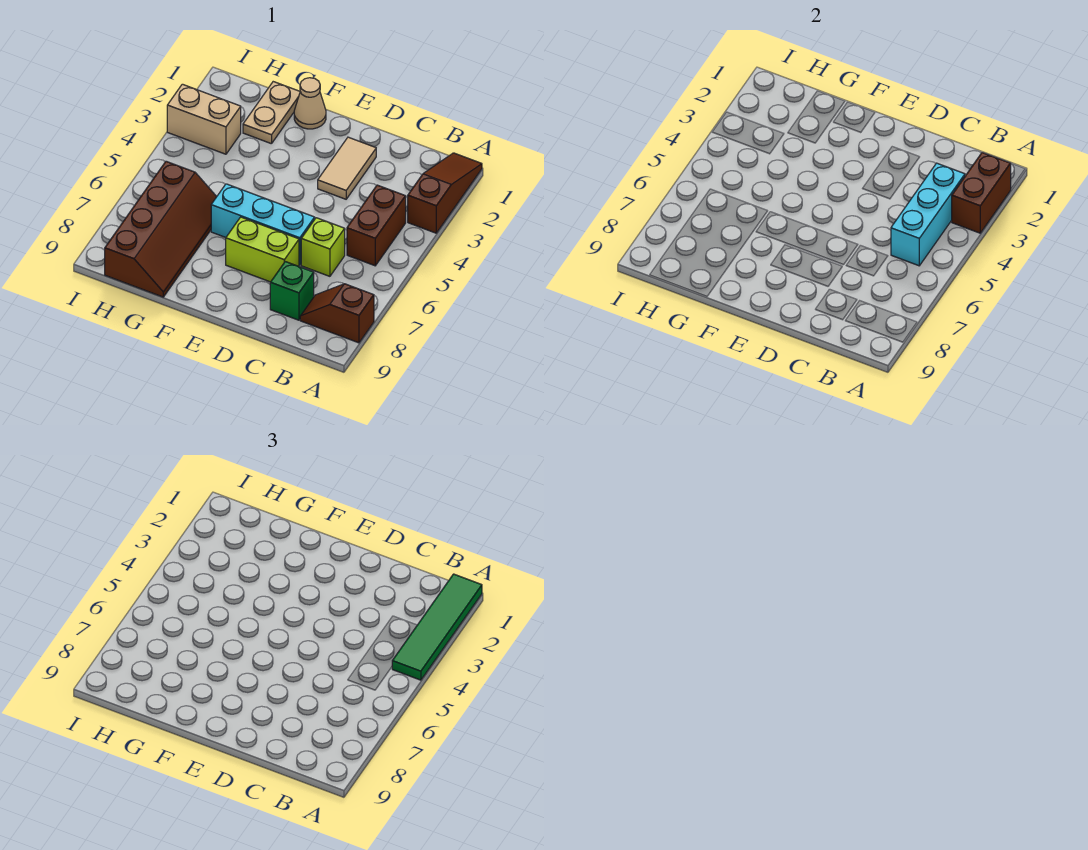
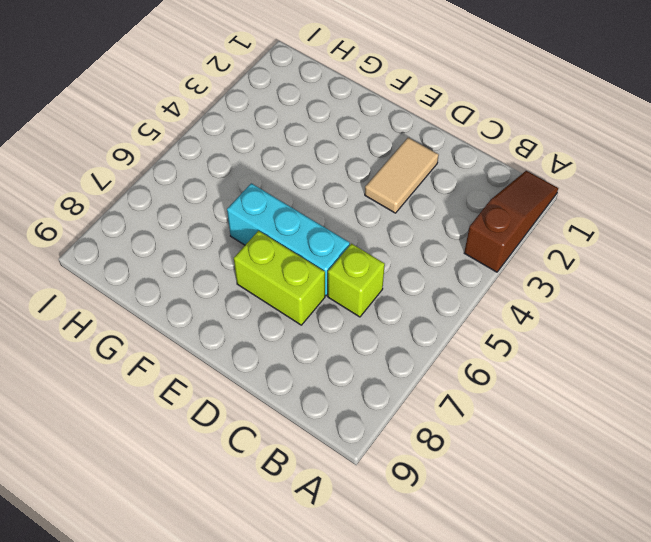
none -> brown 1x2 slope [300,284,374,343]
none -> brown 1x2 brick [347,185,406,266]
none -> green 1x1 brick [270,262,314,320]

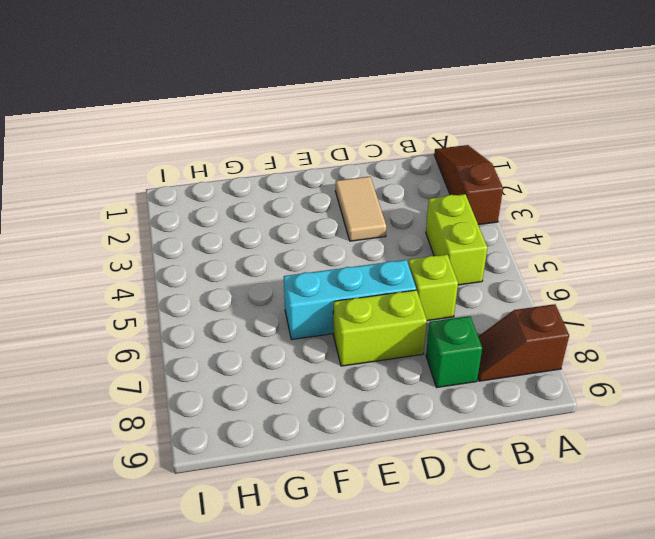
lime 1x2 brick [426,194,487,285] -> brown 1x2 brick [347,185,406,266]
none -> tan 1x1 cone [294,78,326,129]
none -> tan 1x2 plate [243,82,300,144]
none -> brown 2x4 slope [105,161,217,297]

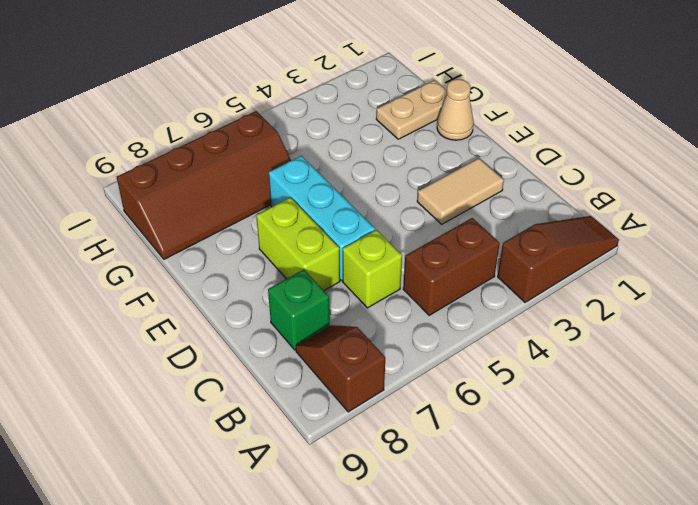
none -> tan 1x2 brick [167,84,241,154]
none -> brown 1x2 brick [952,153,1011,233]
none -> cyan 1x3 brick [891,163,965,266]

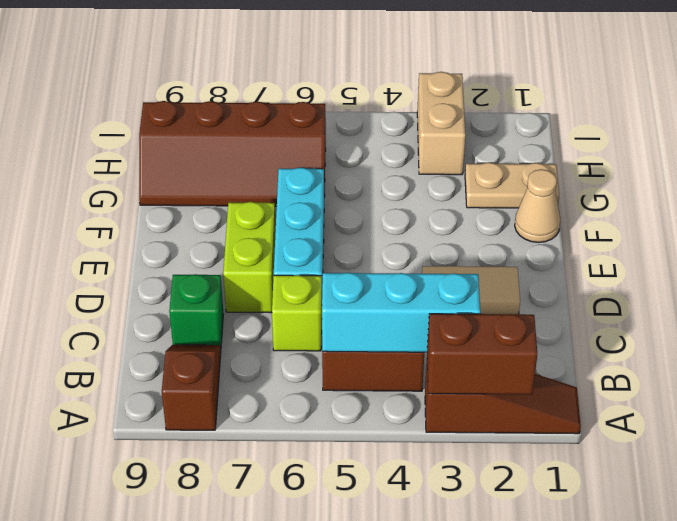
none -> green 1x4 tile [392,574,482,680]

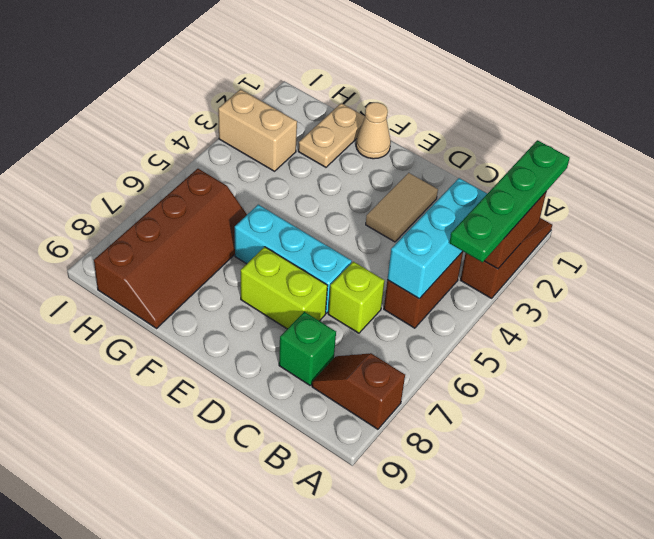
green 1x4 plate [449,140,570,262] -> green 1x4 tile [392,574,482,680]

